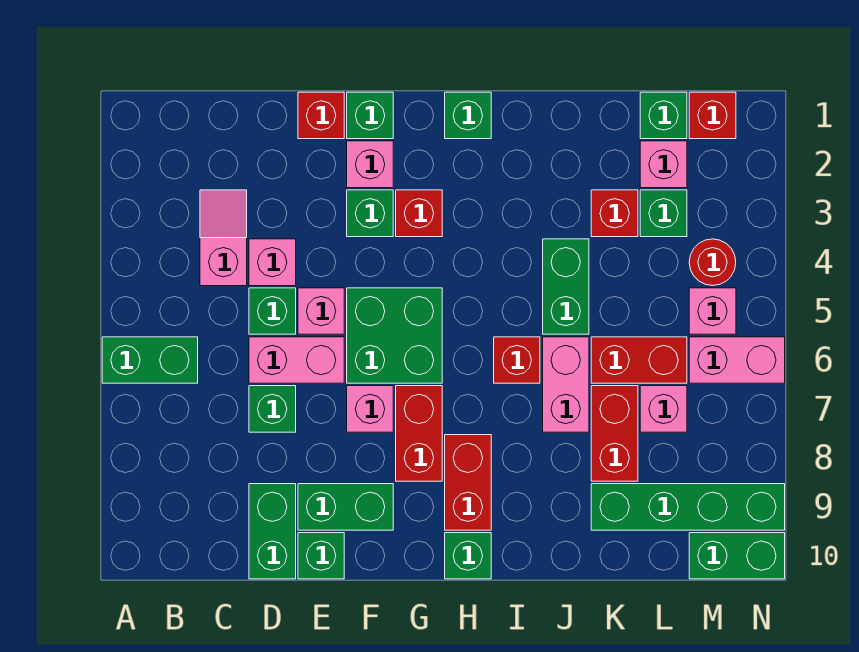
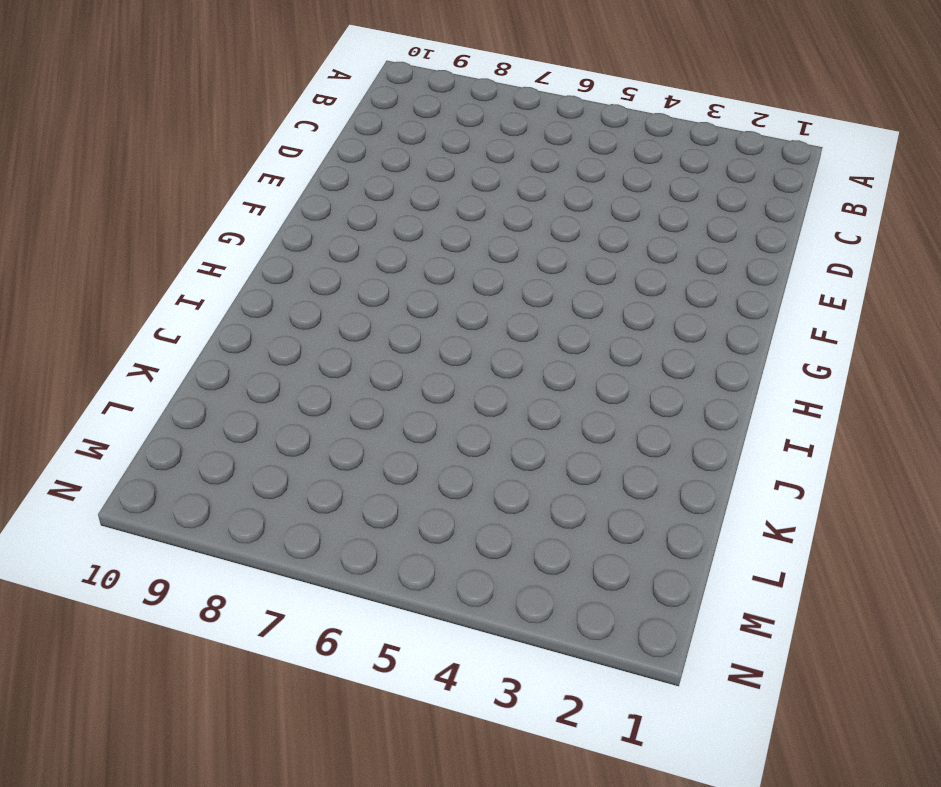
none -> green 1x2 brick [102,337,198,383]
none -> pink 1x2 slope [200,190,247,286]
none -> pink 1x1 brick [249,239,296,286]
none -> green 1x1 brick [249,288,296,334]

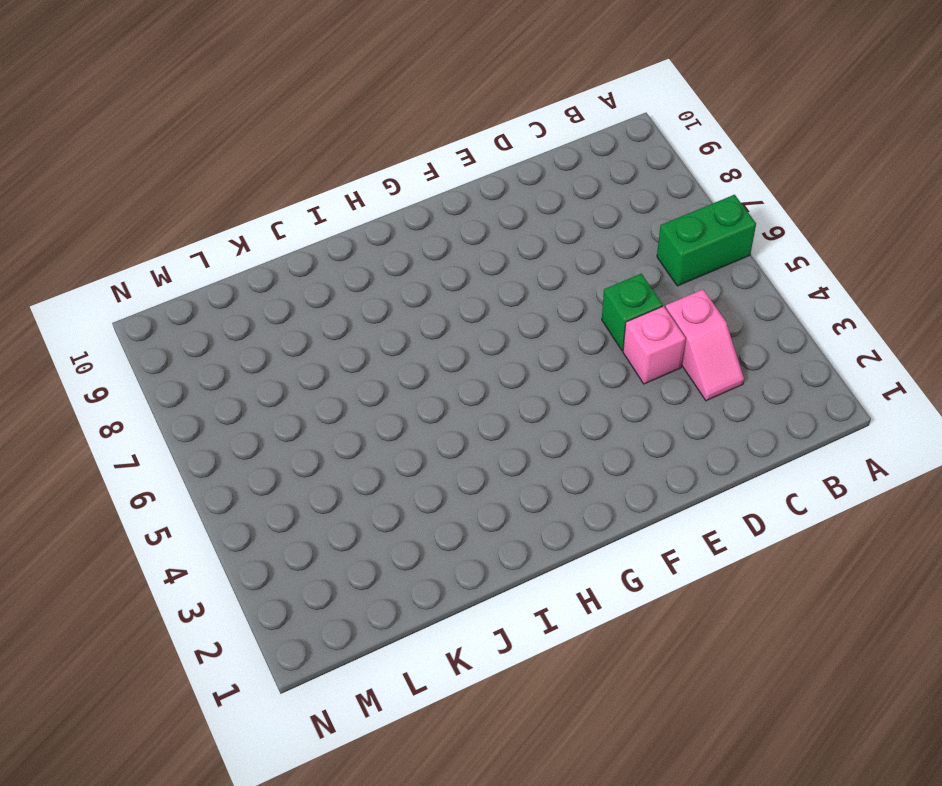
none -> pink 1x2 brick [249,337,344,383]
none -> green 1x1 brick [249,386,296,432]
none -> green 1x2 brick [249,484,296,579]
none -> red 1x1 brick [298,92,344,139]

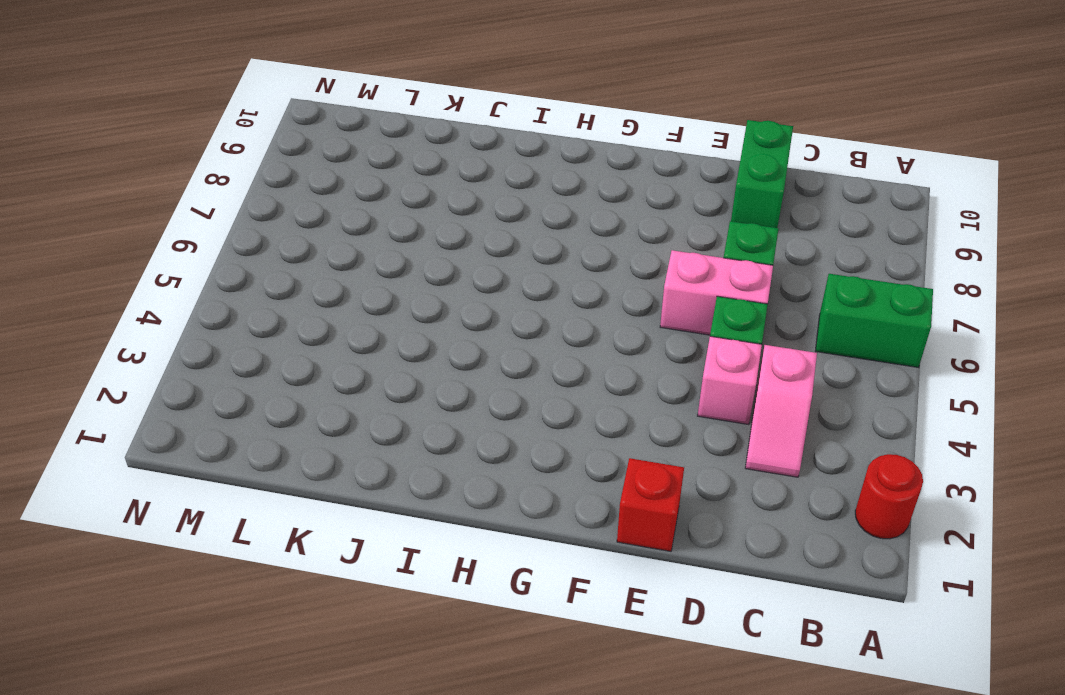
red 1x1 round brick [855,454,923,539] -> red 1x1 round brick moved to [689,239,736,286]
none -> pink 1x1 brick [298,288,344,334]
none -> green 1x2 brick [298,484,393,530]
none -> green 1x1 brick [298,533,344,579]
none -> green 1x1 brick [347,92,393,139]

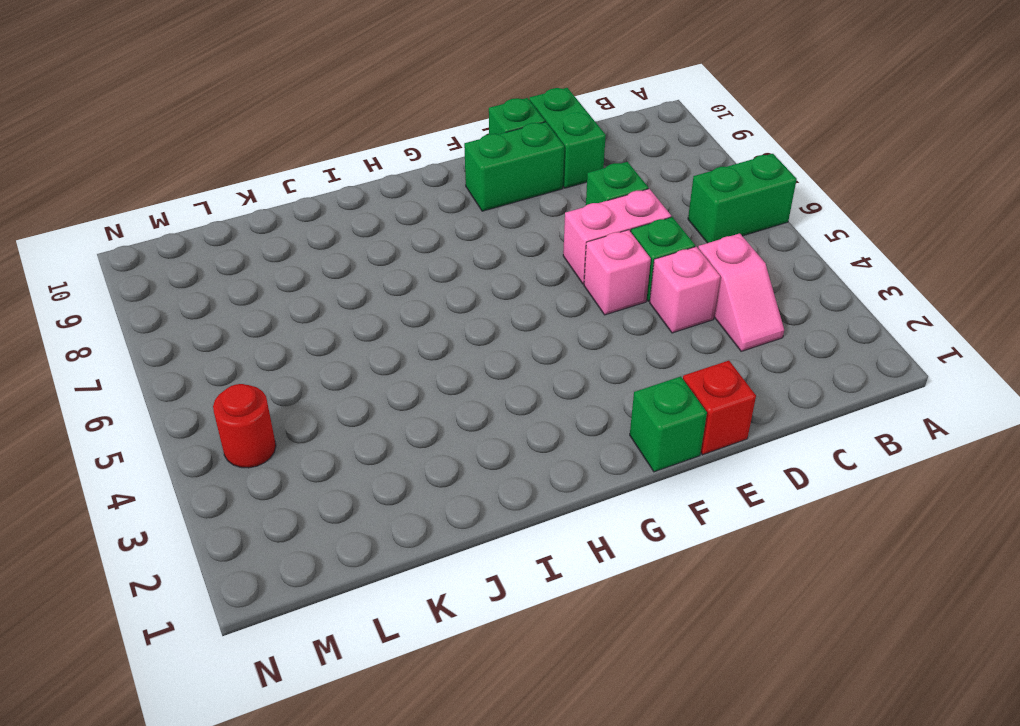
none -> pink 1x1 brick [347,141,393,188]
none -> green 1x1 brick [347,190,393,237]
none -> green 2x2 brick [347,288,442,383]
none -> pink 1x1 brick [347,386,393,432]

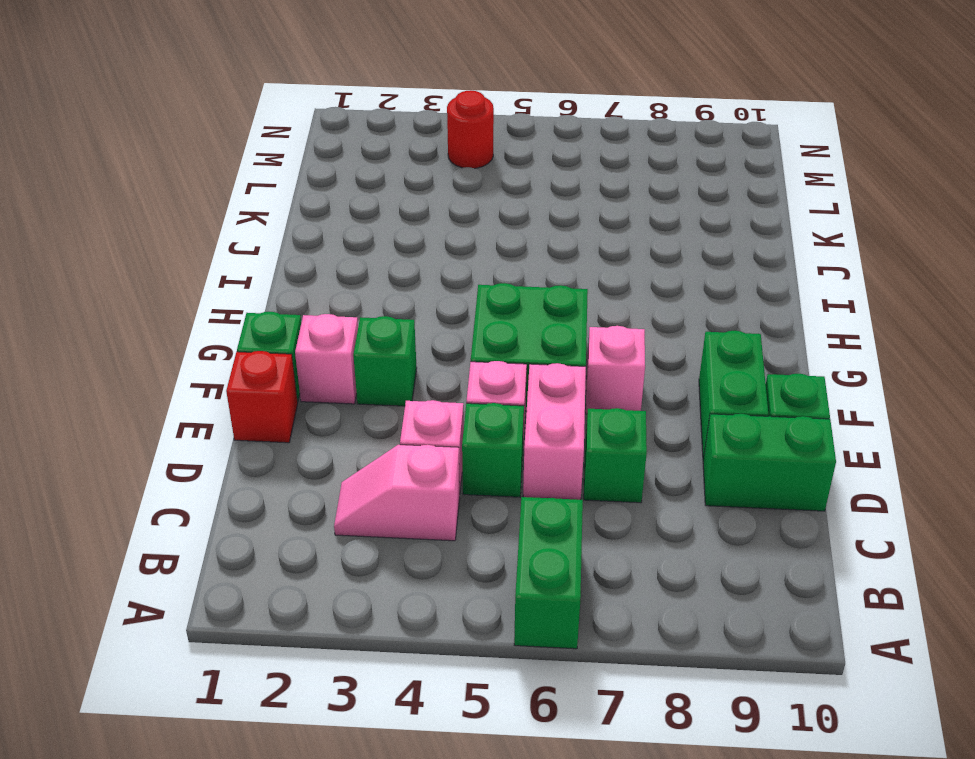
none -> red 1x1 brick [396,190,442,237]
none -> red 1x2 brick [396,386,442,481]
none -> green 1x1 brick [445,92,491,139]
none -> red 1x2 brick [445,435,491,530]

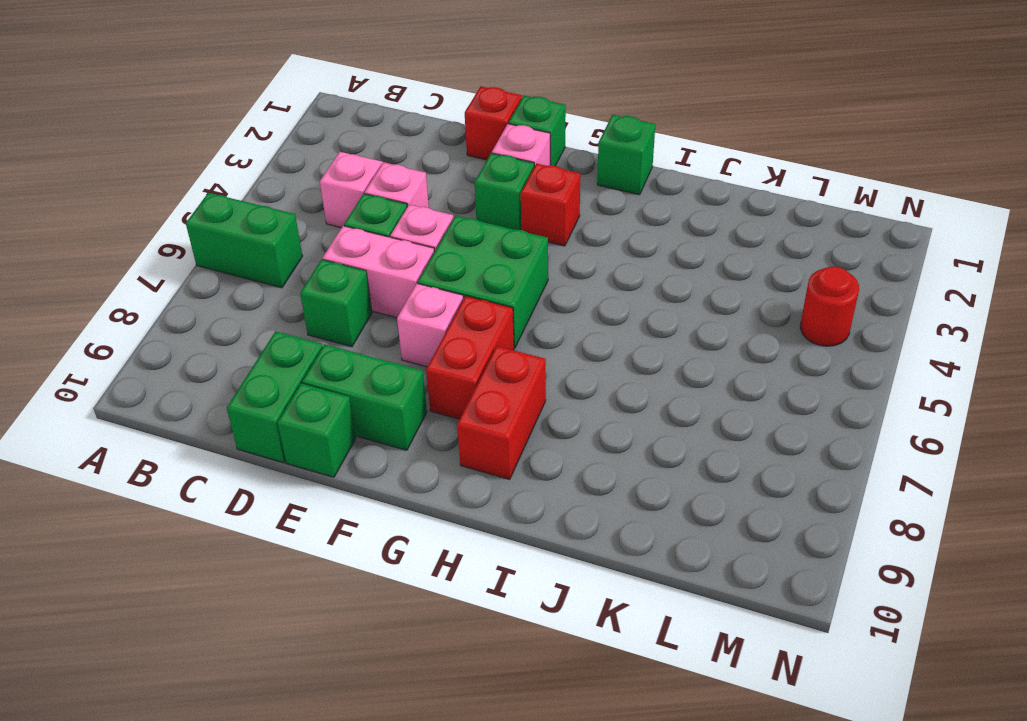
none -> green 1x1 brick [445,533,491,579]
none -> red 1x1 brick [494,337,540,383]
none -> green 1x2 brick [543,239,589,334]
none -> pink 1x2 brick [543,337,589,432]

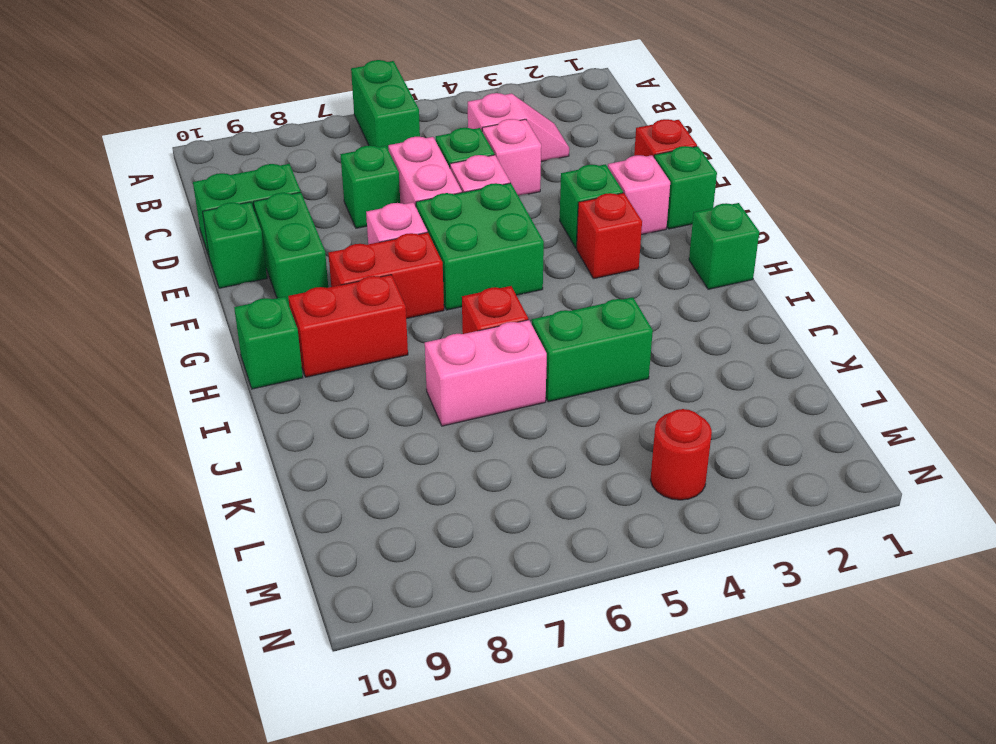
none -> red 1x1 brick [591,190,638,237]
none -> red 1x2 brick [591,337,687,383]
none -> red 1x2 brick [591,386,638,481]
none -> green 1x4 brick [591,484,785,530]

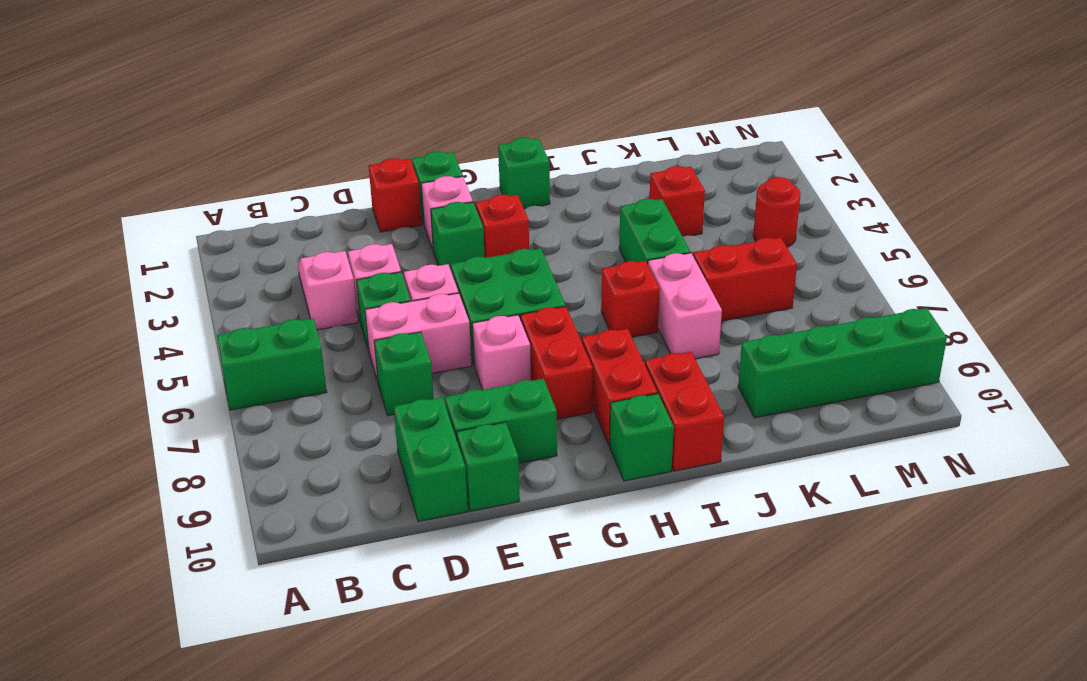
red 1x2 brick [645,352,724,471] -> red 1x2 brick moved to [591,386,638,481]
none -> green 1x1 brick [640,92,687,139]
none -> pink 1x1 brick [640,141,687,188]
none -> green 1x1 brick [640,190,687,237]
none -> pink 1x1 brick [640,386,687,432]

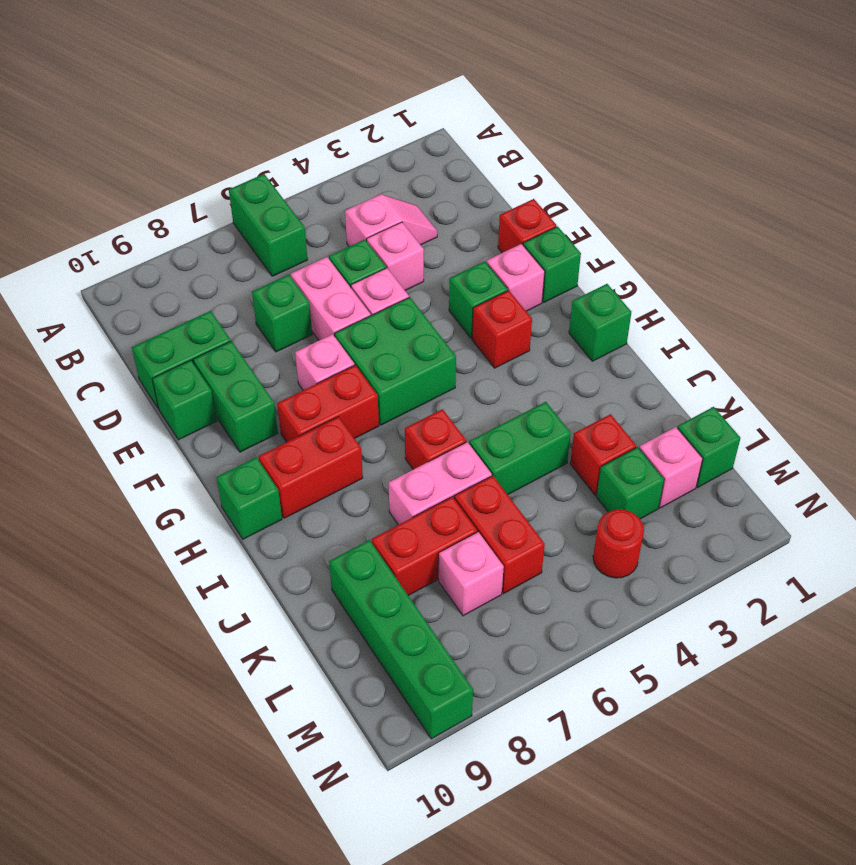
none -> red 1x1 brick [689,92,736,139]
none -> pink 1x1 brick [689,288,736,334]
none -> pink 1x2 brick [689,337,785,383]
none -> green 1x2 brick [689,533,785,579]

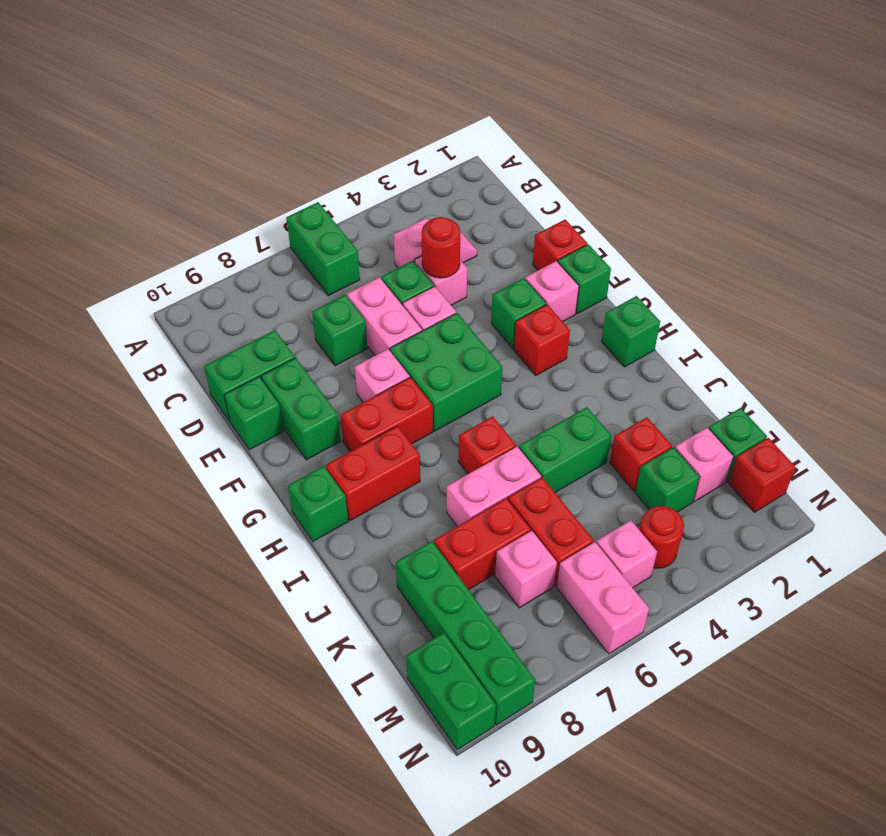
red 1x1 round brick [422,217,460,278] -> none

